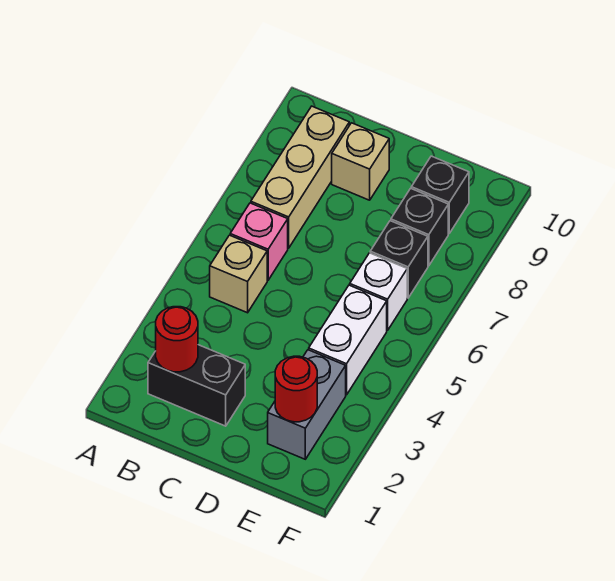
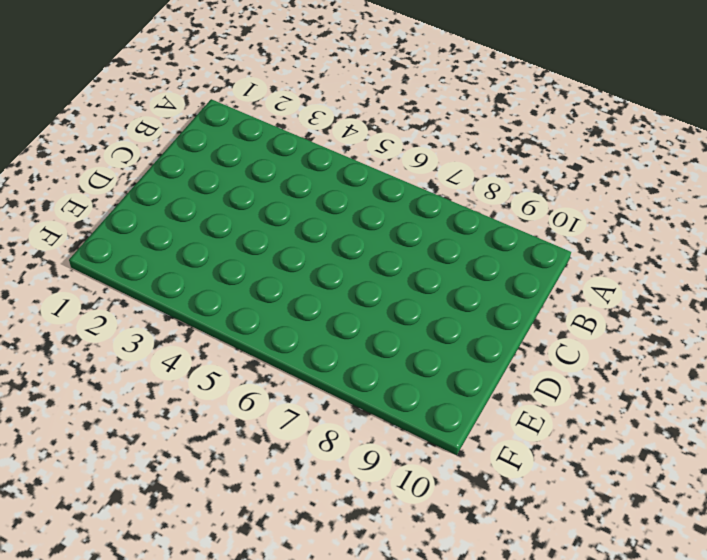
none -> black 1x2 brick [148,345,245,426]
none -> tan 1x1 brick [210,235,267,313]
none -> pink 1x1 brick [230,203,288,280]

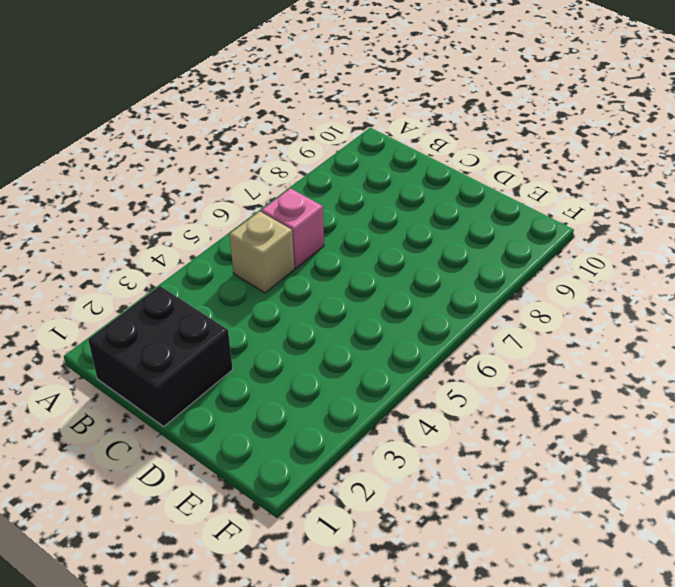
black 2x2 brick [88,286,233,426] -> black 1x2 brick [148,345,245,426]
none -> tan 1x3 brick [251,106,349,248]
none -> tan 1x1 brick [332,123,389,200]
none -> grey 1x2 brick [268,350,346,459]

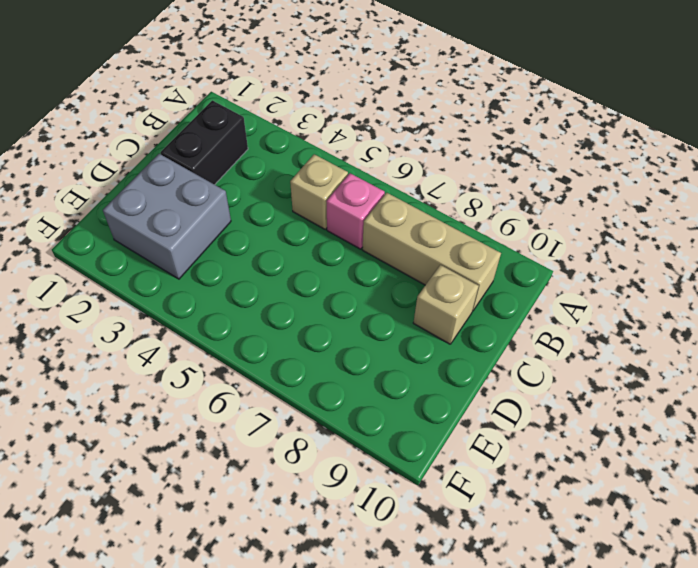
grey 2x2 brick [103,154,231,279] -> grey 1x2 brick [268,350,346,459]
none -> white 1x2 brick [309,285,387,395]
none -> white 1x1 brick [350,253,407,330]
none -> black 1x1 brick [370,221,428,298]

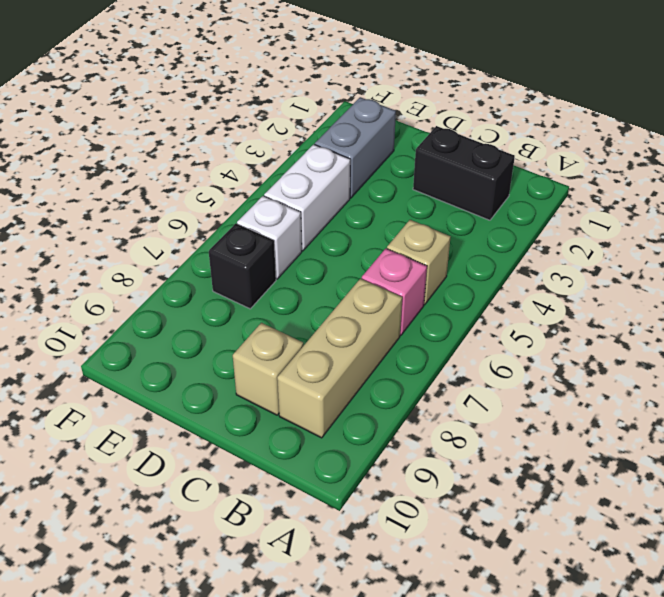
none -> black 1x1 brick [391,188,448,266]
none -> black 1x1 brick [411,156,469,233]
none -> red 1x1 round brick [156,307,198,372]

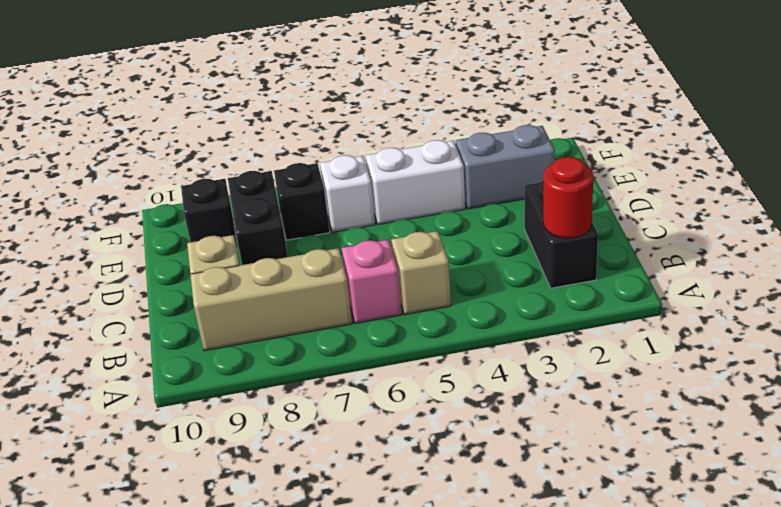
black 1x2 brick [228,171,288,265] -> black 1x1 brick [391,188,448,266]
none -> red 1x1 round brick [275,356,317,422]

